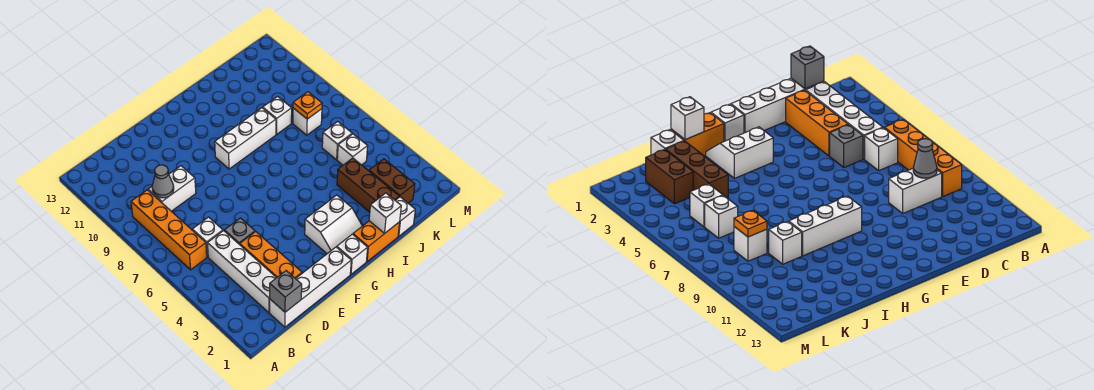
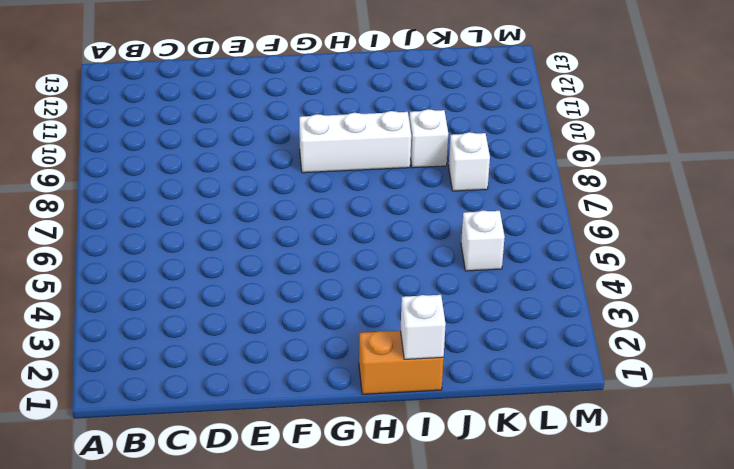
none -> orange 1x4 brick [131,190,207,270]
none -> white 1x4 brick [270,247,351,327]
none -> white 1x4 brick [207,231,276,313]

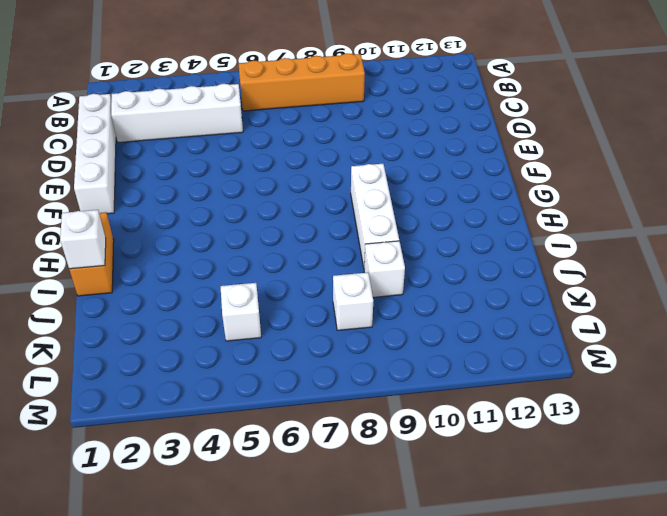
none -> white 1x1 brick [192,217,223,257]
none -> white 1x2 brick [148,166,196,211]
none -> orange 1x3 brick [240,232,302,279]

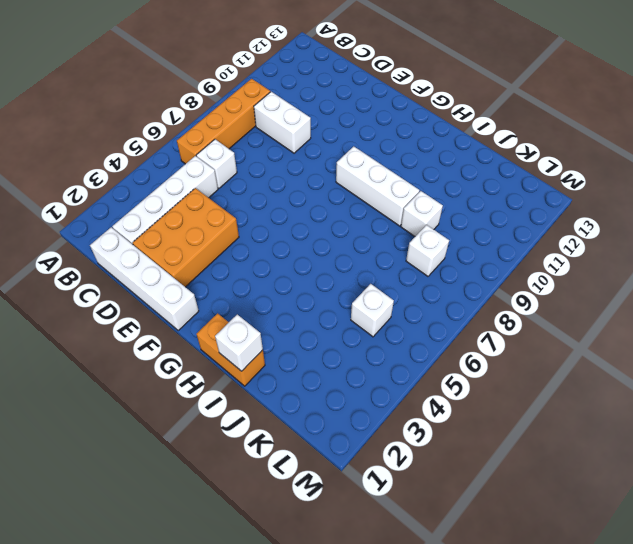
orange 2x3 brick [133,188,239,287] -> orange 1x3 brick [240,232,302,279]
none -> grey 1x1 brick [224,218,255,245]
none -> white 1x1 brick [337,234,368,274]
none -> white 2x2 slope [305,195,362,254]

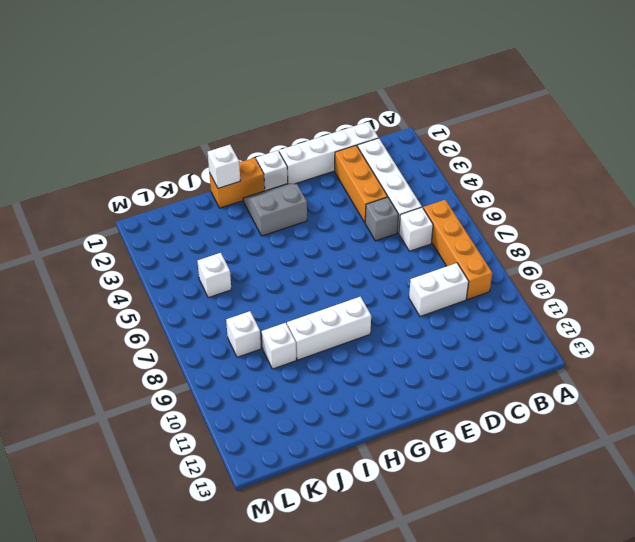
grey 2x2 slope [243,183,307,236] -> white 2x2 slope [305,195,362,254]
none -> white 1x1 brick [395,197,415,236]
none -> brown 1x3 brick [337,158,399,212]
none -> brown 1x2 brick [369,159,415,203]

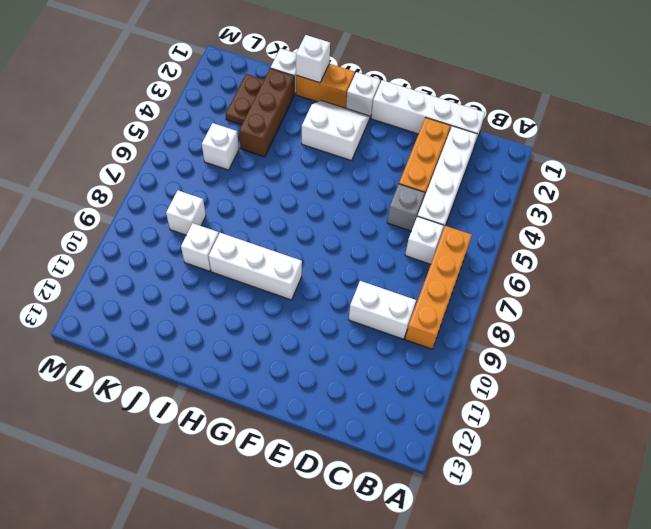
brown 1x2 plate [226,74,264,125] -> brown 1x2 brick [369,159,415,203]
none -> white 1x1 brick [322,122,352,160]
none -> grey 1x1 brick [270,271,302,312]
none -> grey 1x1 cone [152,165,174,198]

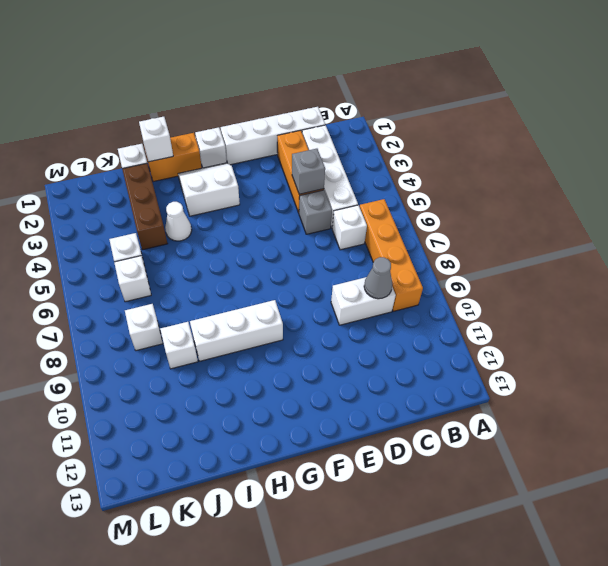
grey 1x1 brick [292,149,325,194] -> grey 1x1 brick moved to [270,271,302,312]
white 1x1 cone [165,202,192,241] -> none
none -> brown 1x2 brick [369,159,415,203]
none -> orange 1x1 plate [293,92,322,119]

